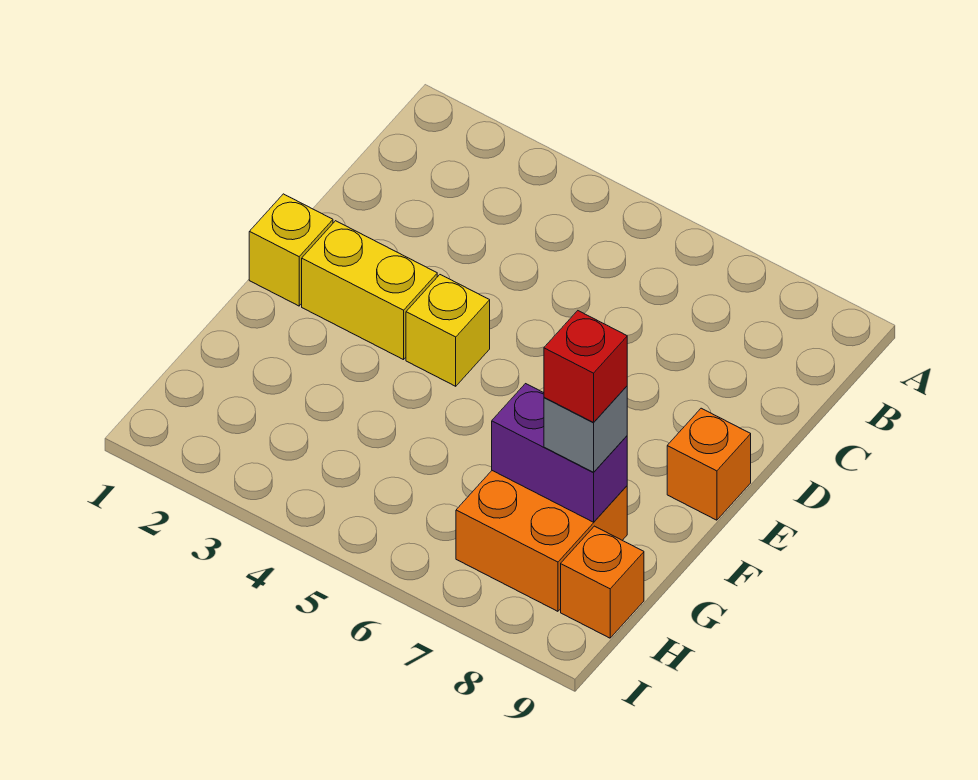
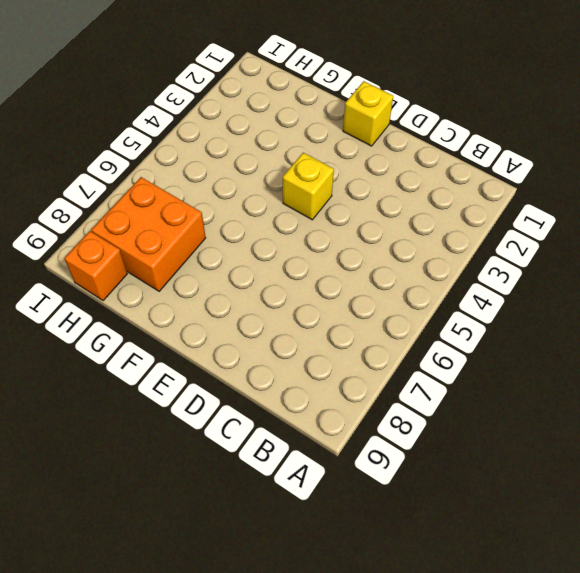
none -> yellow 1x2 brick [302,221,437,360]
none -> orange 1x1 brick [667,408,751,520]

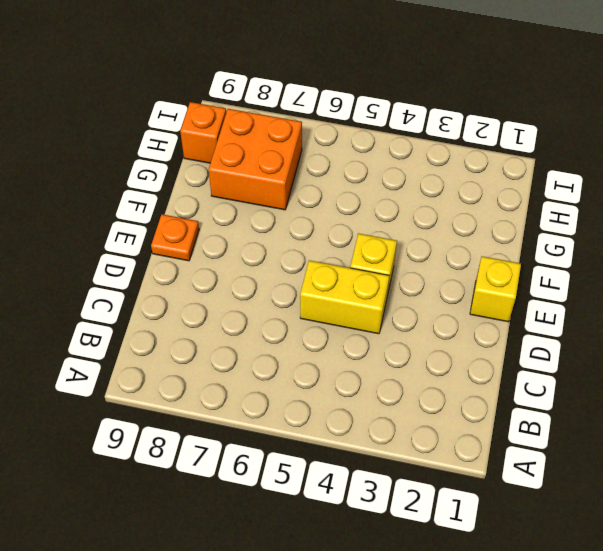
yellow 1x2 brick [300,260,389,334] -> yellow 1x2 brick moved to [302,221,437,360]
orange 1x1 plate [151,214,199,261] -> orange 1x1 brick [667,408,751,520]
none -> purple 1x2 brick [492,384,627,522]
none -> grey 1x1 brick [544,386,627,473]

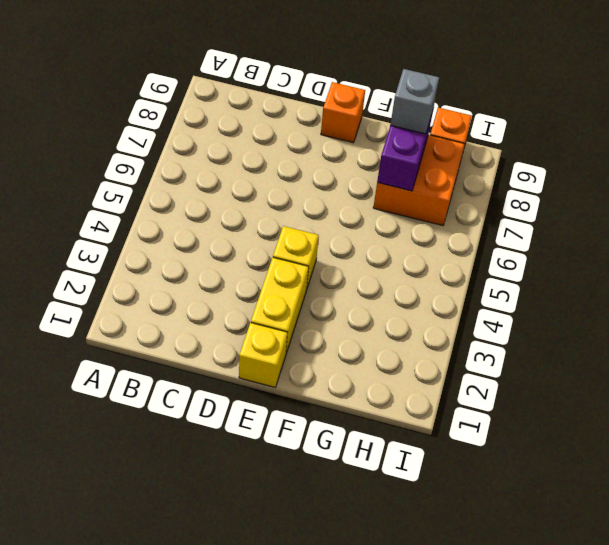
none -> red 1x1 brick [544,311,627,422]

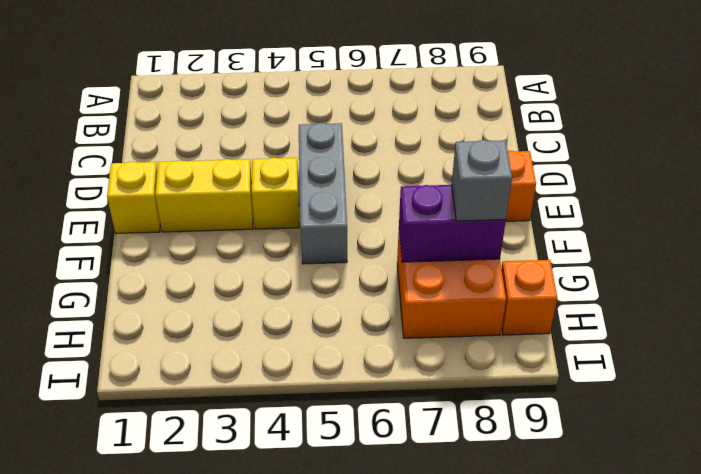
grey 1x3 brick [299,123,347,264] -> none
none -> red 1x1 brick [544,311,627,422]

